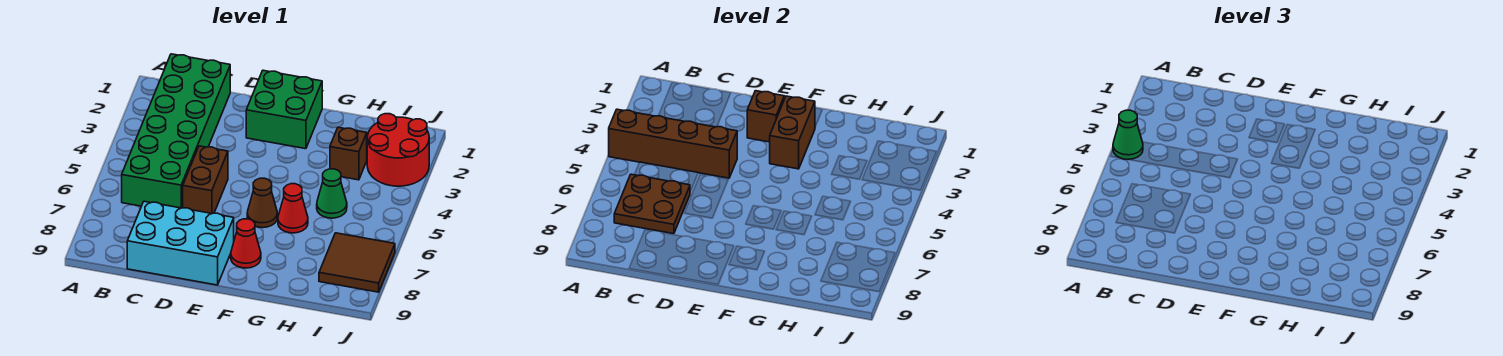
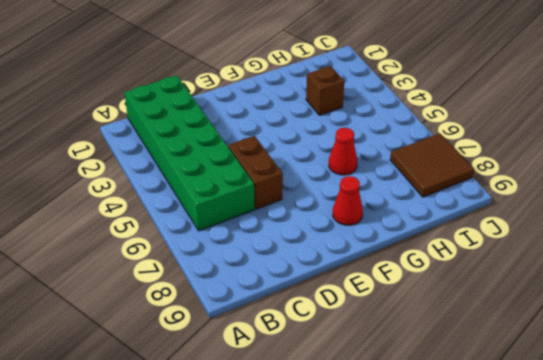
none -> cyan 2x3 brick [127,201,234,285]
none -> green 2x2 brick [246,70,322,149]
none -> brown 1x1 cone [247,178,277,228]

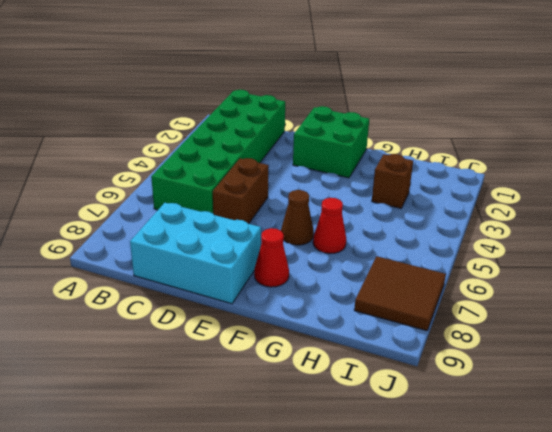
none -> green 1x1 cone [317,169,347,218]
none -> red 2x2 round brick [367,114,429,186]
none -> brown 1x4 brick [609,109,737,178]

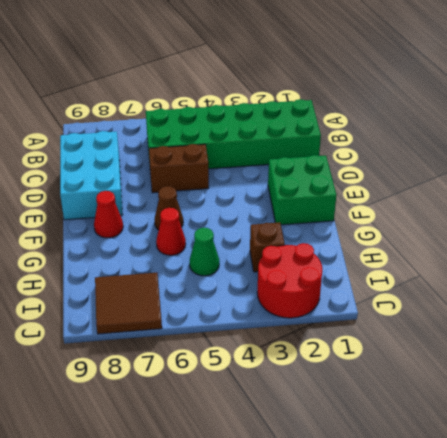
none -> brown 1x4 brick [609,109,737,178]
none -> brown 2x2 plate [614,174,690,234]
none -> brown 1x1 brick [747,91,784,142]

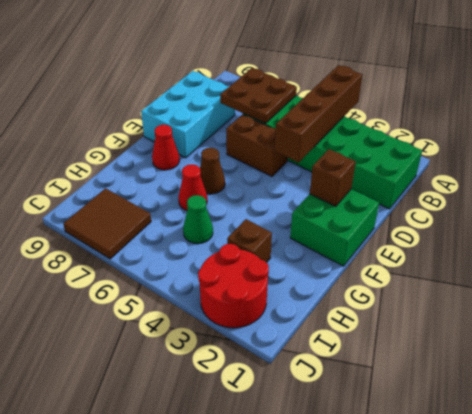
none -> brown 1x2 brick [770,96,815,169]
none -> green 1x1 cone [1113,110,1143,160]

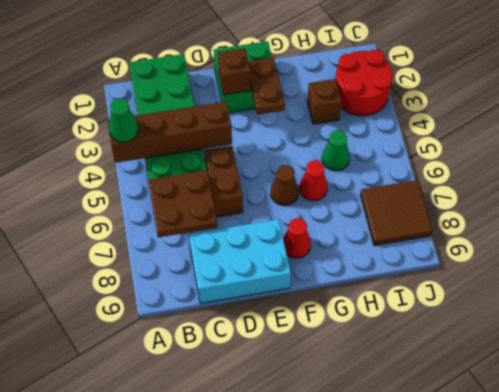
brown 1x2 plate [248,58,285,115] -> brown 1x2 brick [770,96,815,169]

